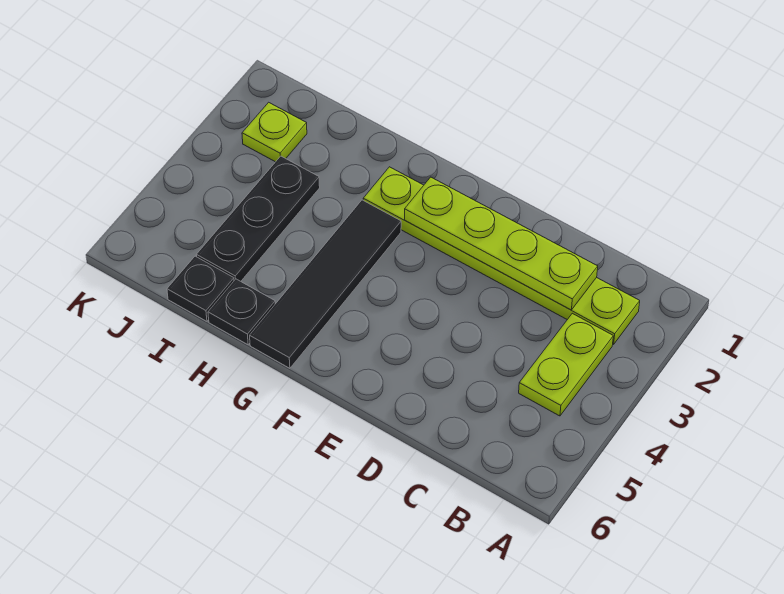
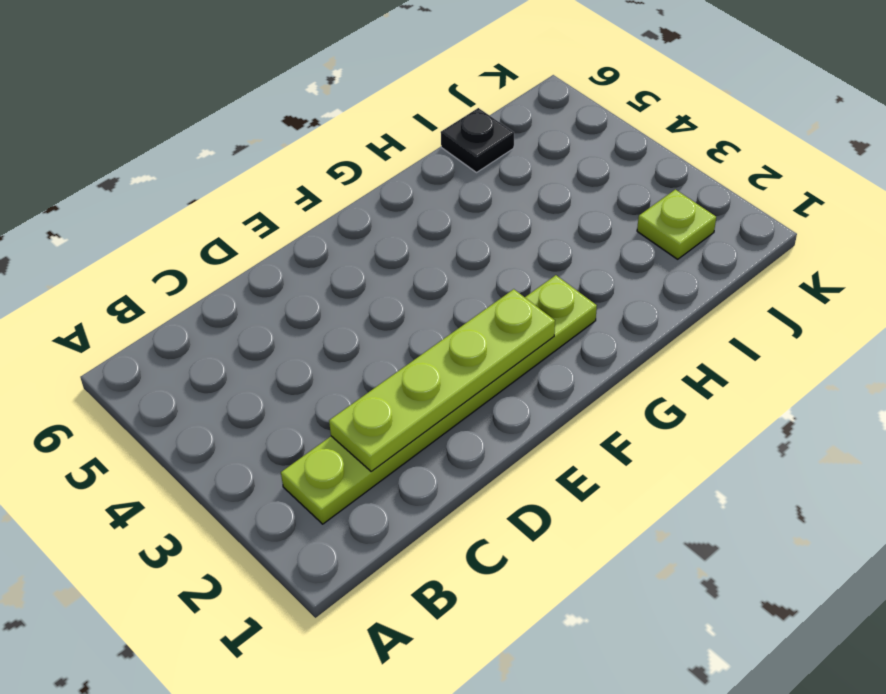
none -> lime 1x2 plate [519,313,613,416]
none -> black 1x4 tile [250,200,401,368]

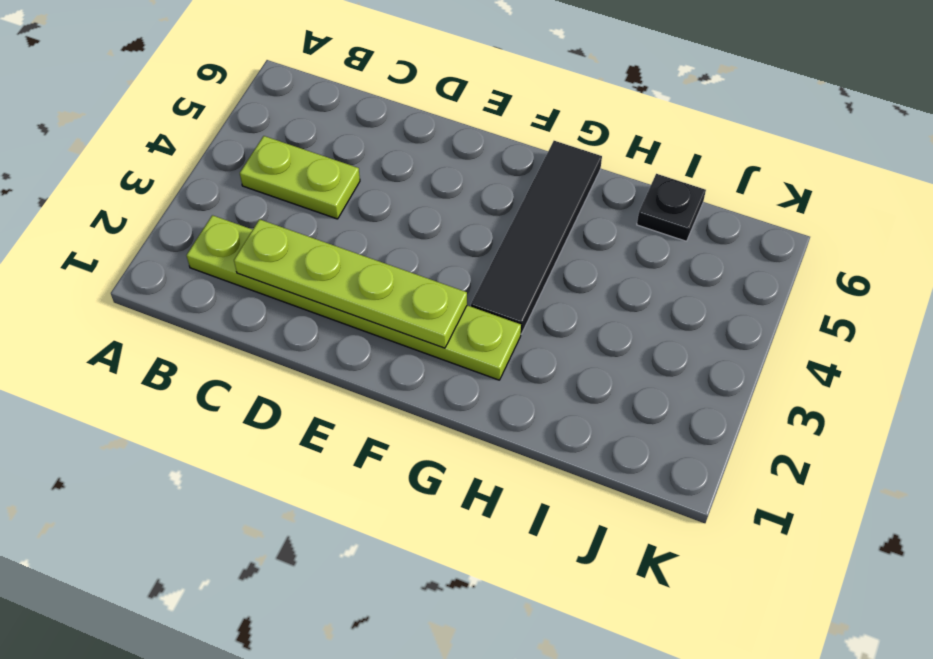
lime 1x2 plate [240,136,360,219] -> lime 1x2 plate turned to [519,313,613,416]
none -> black 1x1 plate [208,279,275,345]
none -> black 1x3 plate [197,156,320,281]

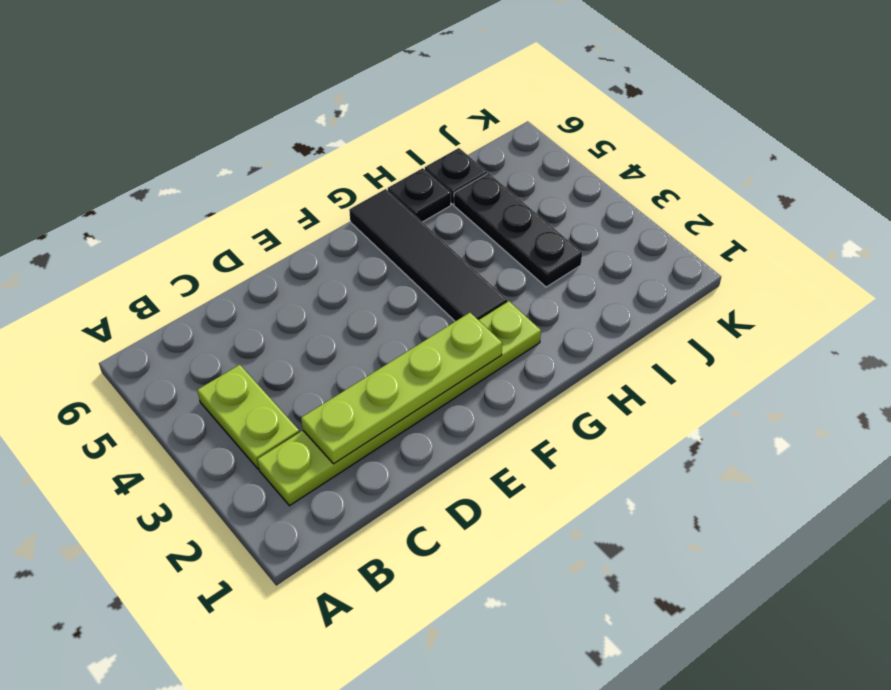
none -> lime 1x1 plate [242,102,307,162]

